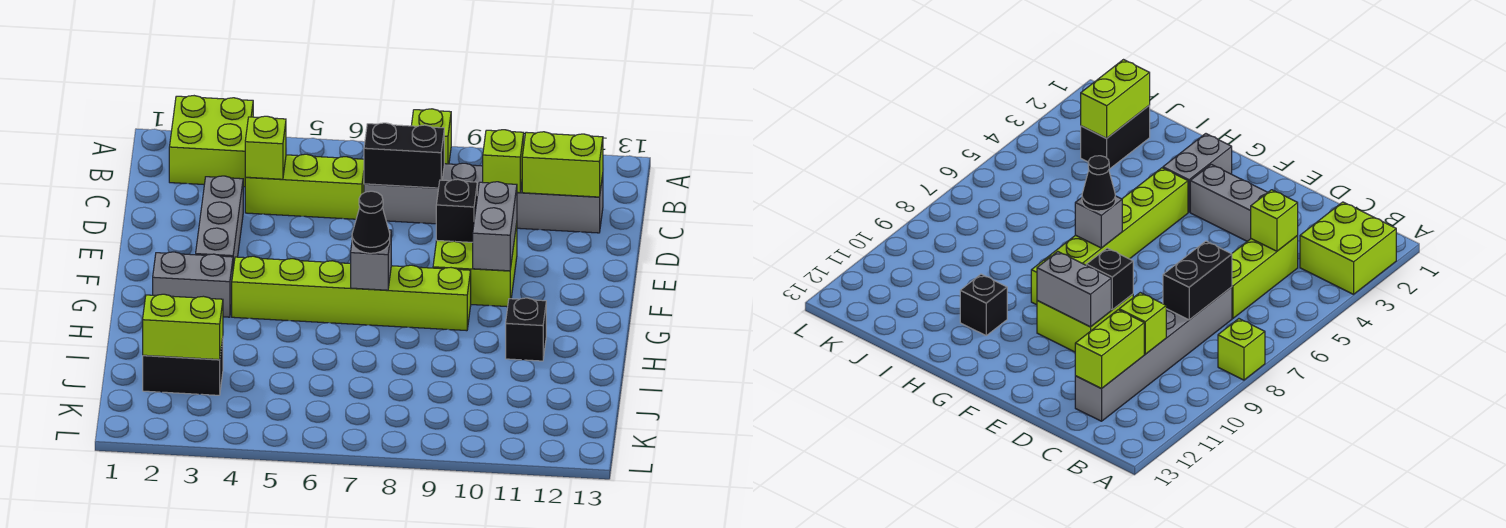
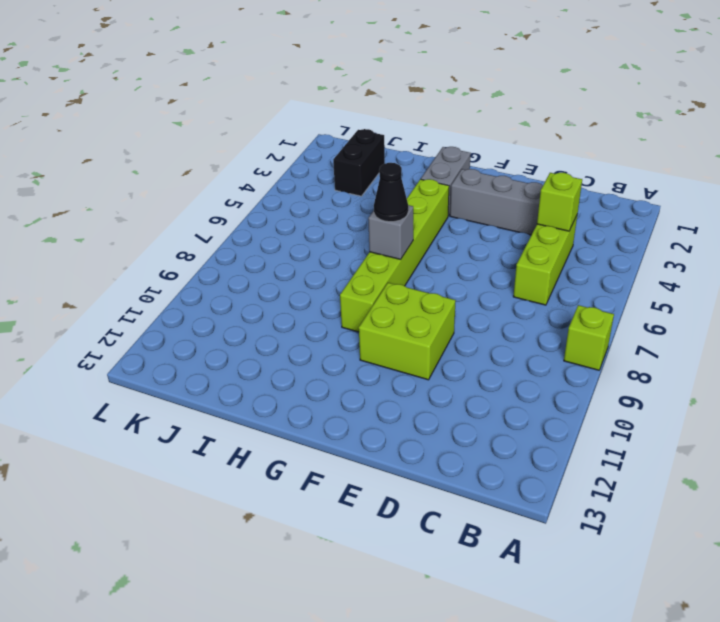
none -> lime 2x2 brick [169,96,253,187]
none -> grey 1x6 brick [364,163,603,233]
none -> black 1x1 brick [506,298,546,361]

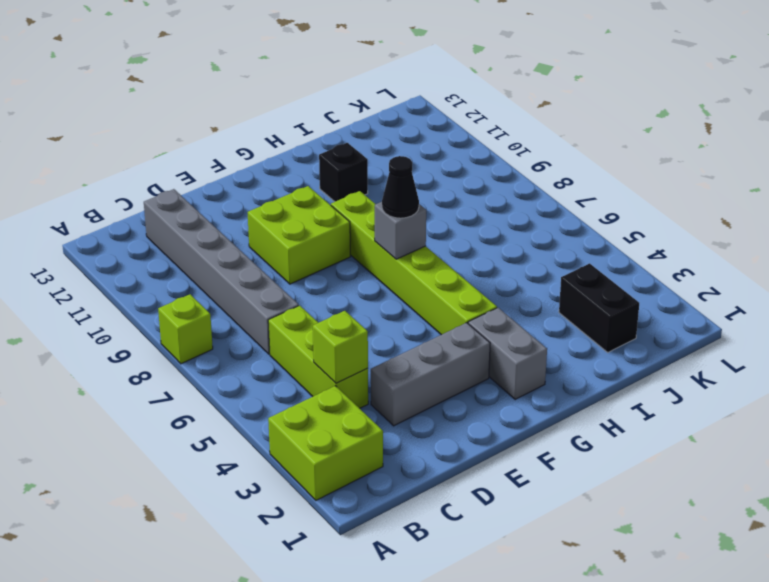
none -> black 1x2 brick [364,123,444,188]
none -> lime 1x1 brick [483,130,524,193]
none -> lime 1x2 brick [522,132,603,197]

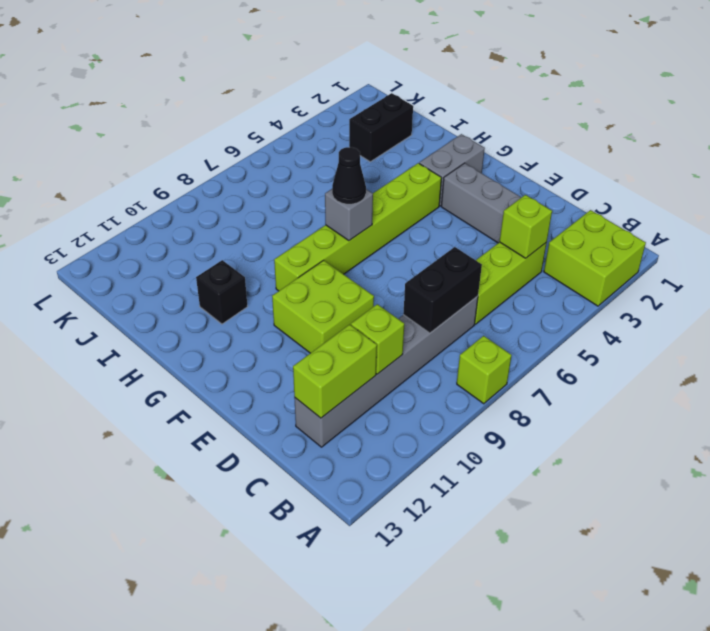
none -> black 1x1 brick [436,179,477,242]
none -> grey 1x2 brick [473,182,517,271]
none -> lime 1x2 brick [143,294,223,360]

